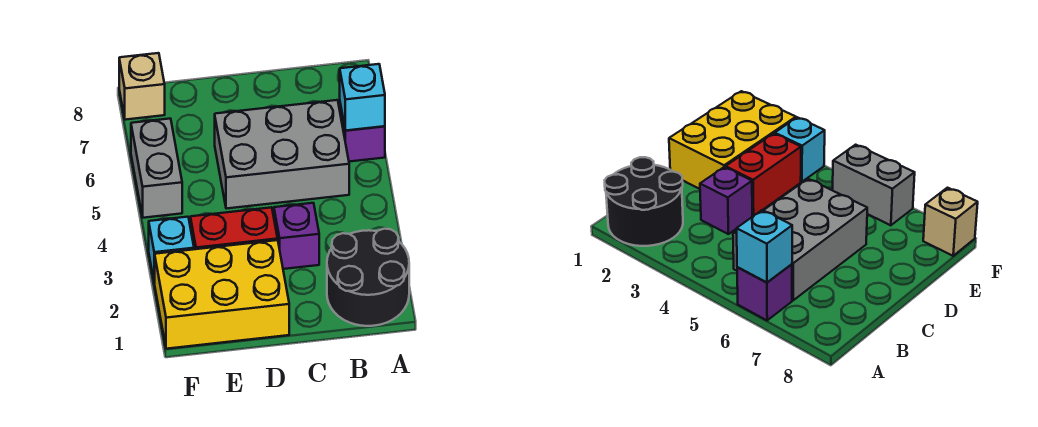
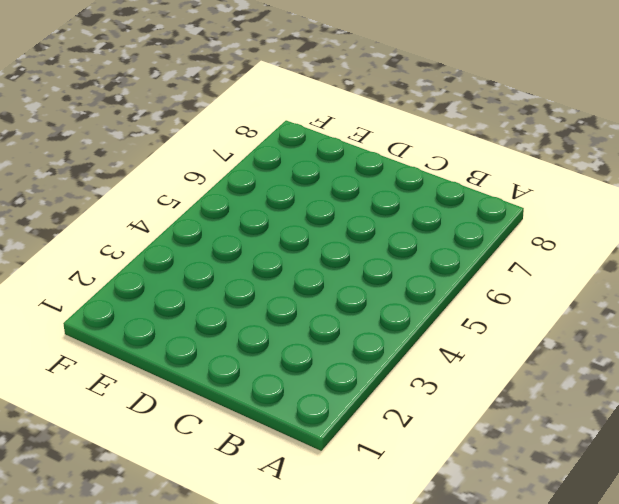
none -> black 2x2 round brick [327,229,409,326]
none -> purple 1x1 brick [340,104,385,162]

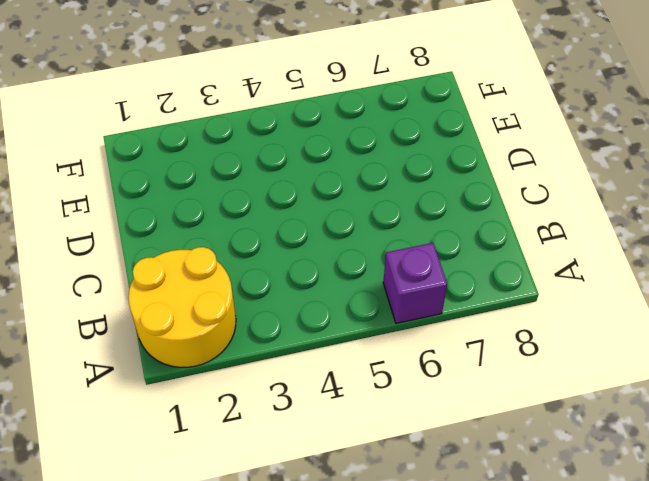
yellow 2x2 round brick [128,247,236,367] -> black 2x2 round brick [327,229,409,326]
none -> grey 2x3 brick [215,100,349,209]
none -> purple 1x1 brick [274,203,319,269]

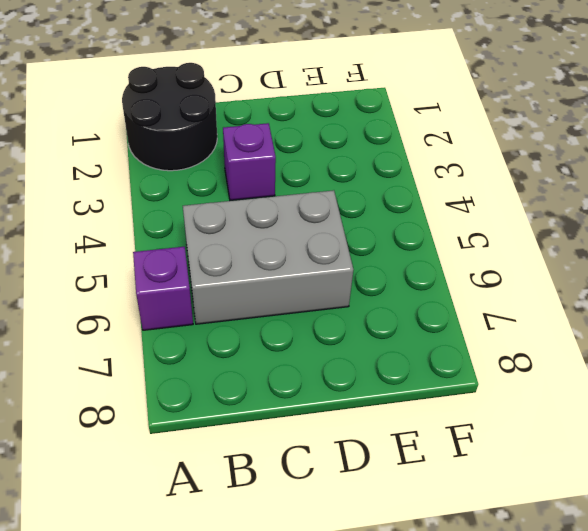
none -> yellow 2x3 brick [155,240,289,349]
none -> red 1x2 brick [190,207,278,249]

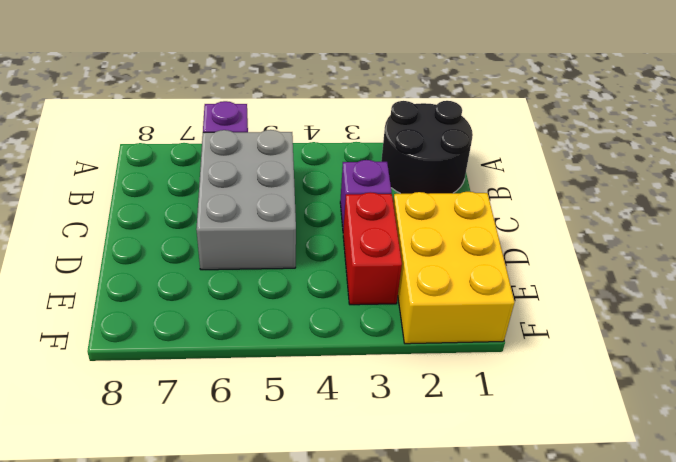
none -> cyan 1x1 brick [149,217,194,283]
none -> grey 1x2 brick [131,119,182,218]

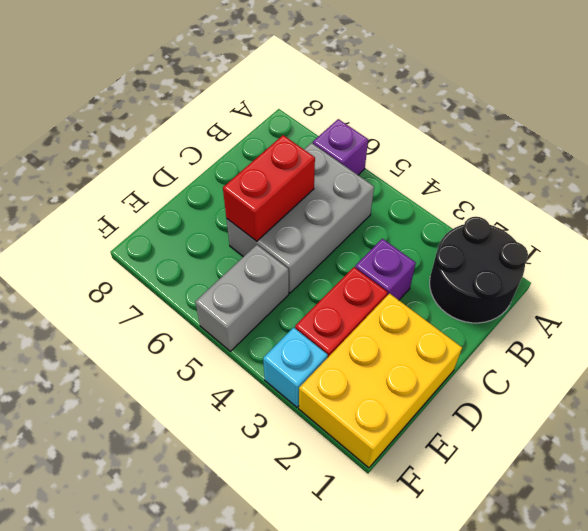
red 1x2 brick [223,135,315,241] -> none
grey 1x2 brick [195,245,289,351] -> grey 1x2 brick turned to [131,119,182,218]
none -> tan 1x1 brick [119,53,165,120]
none -> cyan 1x1 brick [340,64,385,131]

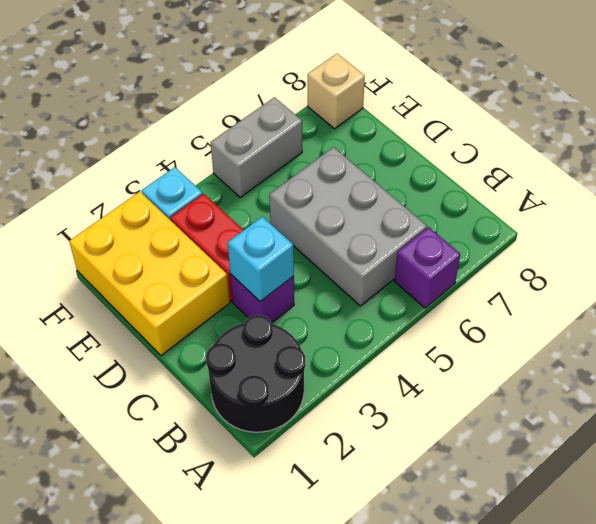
cyan 1x1 brick [228,217,294,302] -> cyan 1x1 brick moved to [340,64,385,131]

